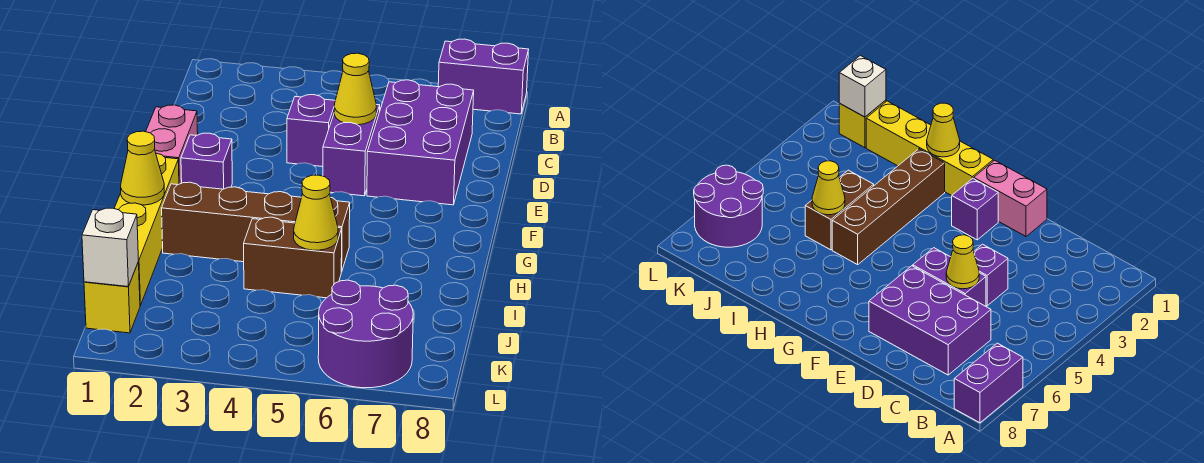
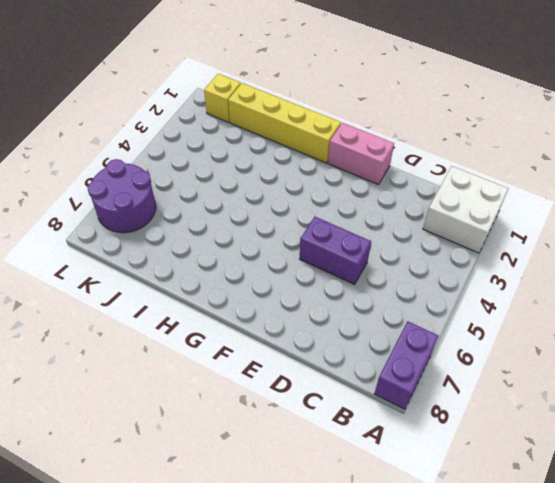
white 2x2 brick [423,166,508,253] -> none
none -> purple 2x3 brick [367,80,474,205]
none -> purple 1x1 brick [287,95,335,167]
none -> purple 1x1 brick [181,133,232,189]

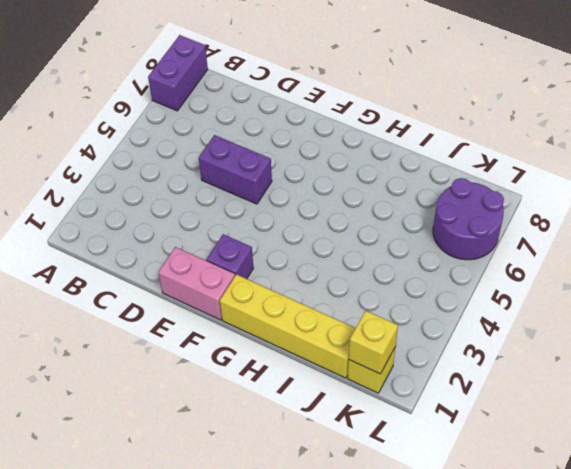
yellow 1x1 brick [349,311,398,374] -> white 1x1 brick [82,208,139,287]
none -> purple 2x3 brick [367,80,474,205]
none -> purple 1x1 brick [287,95,335,167]
none -> brown 1x4 brick [162,182,350,272]

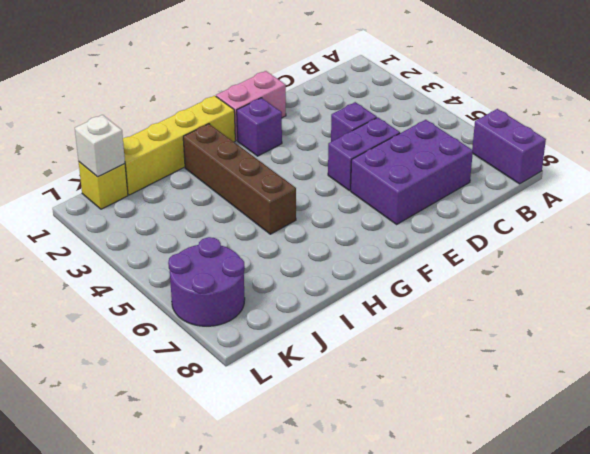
none -> brown 1x2 brick [244,217,342,298]
none -> yellow 1x1 cone [334,53,376,125]
none -> yellow 1x1 cone [121,131,164,205]

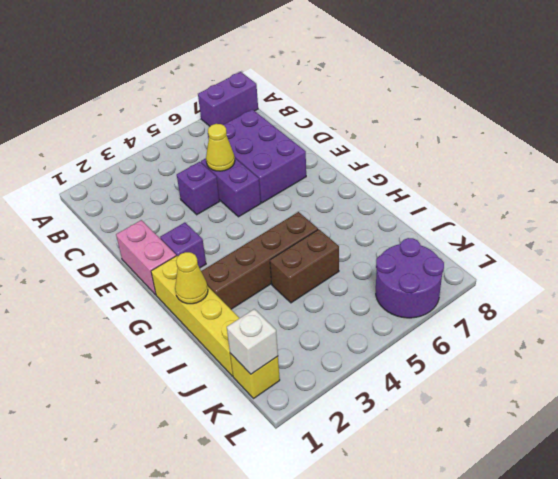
none -> yellow 1x1 cone [294,175,338,250]

